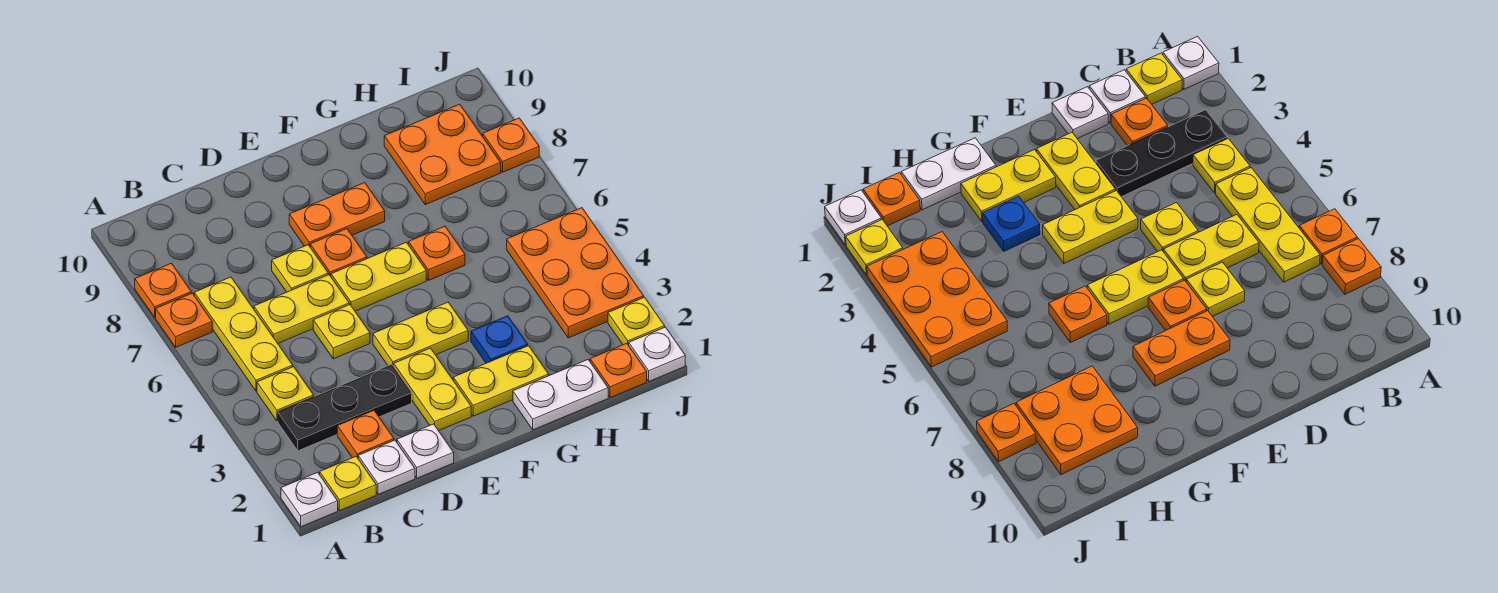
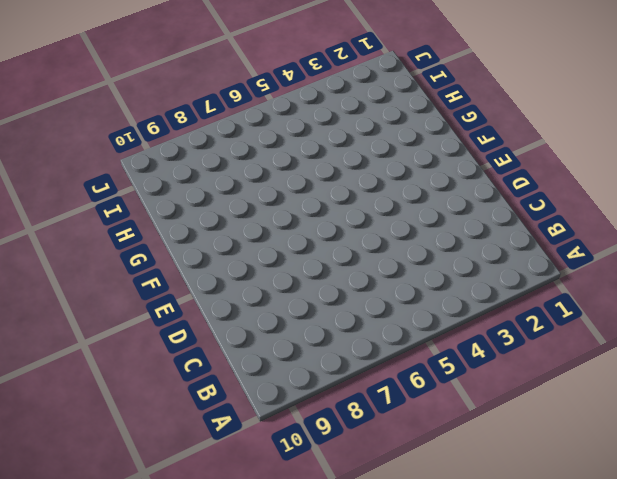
none -> white 1x1 plate [281,472,338,527]
none -> orange 1x1 plate [156,293,212,347]
none -> orange 1x1 plate [135,263,191,317]

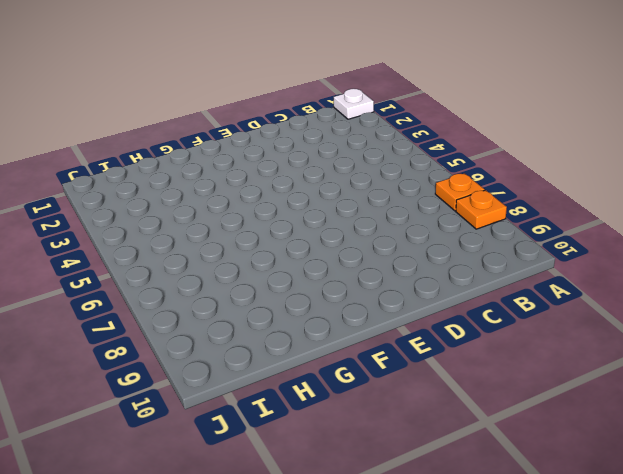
none -> yellow 1x1 plate [320,456,376,511]
none -> black 1x3 plate [278,364,412,451]
none -> yellow 1x1 plate [257,367,314,421]

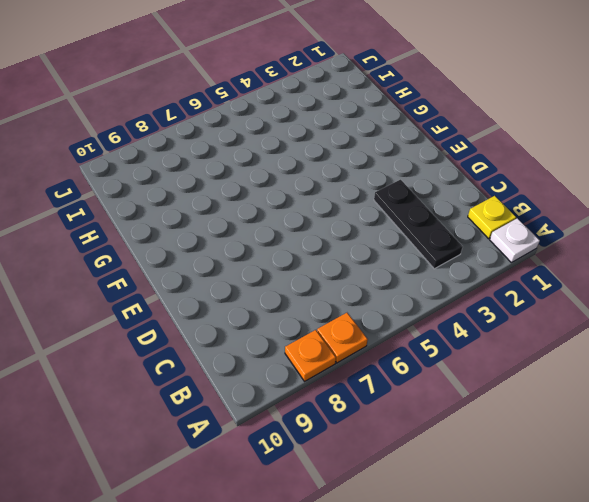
none -> yellow 1x1 plate [257,367,314,421]
none -> yellow 1x3 plate [194,277,293,391]
none -> white 1x1 plate [358,440,415,494]

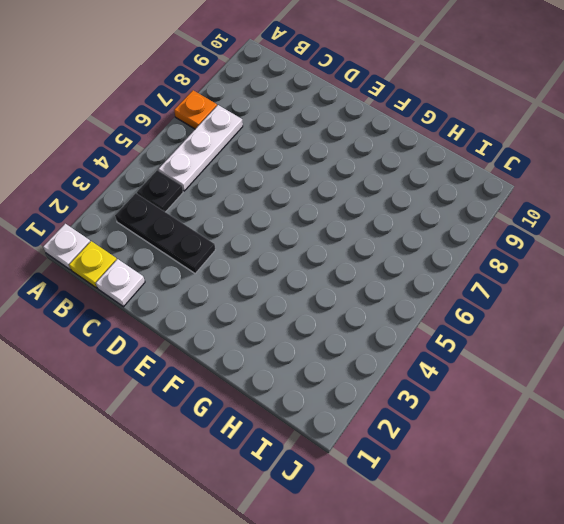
black 1x1 plate [137,170,183,212] -> yellow 1x1 plate [257,367,314,421]
white 1x3 plate [158,105,243,191] -> yellow 1x3 plate [194,277,293,391]
none -> orange 1x1 plate [135,263,191,317]
none -> orange 1x1 plate [337,410,394,458]
none -> yellow 1x2 plate [254,275,349,343]

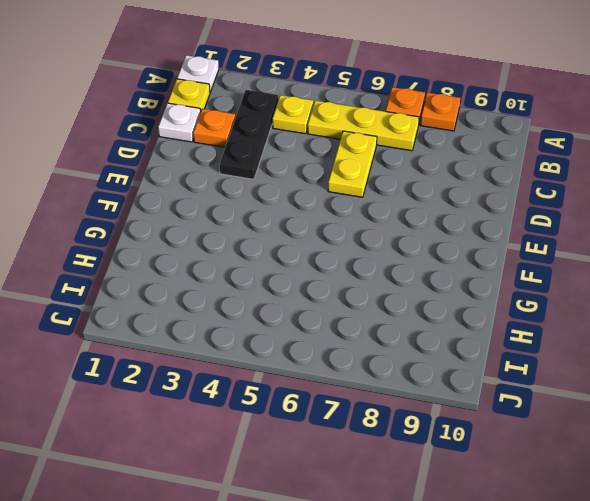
none -> white 1x1 plate [397,424,454,478]
none -> yellow 1x1 plate [313,305,370,359]
none -> yellow 1x1 plate [272,245,328,292]

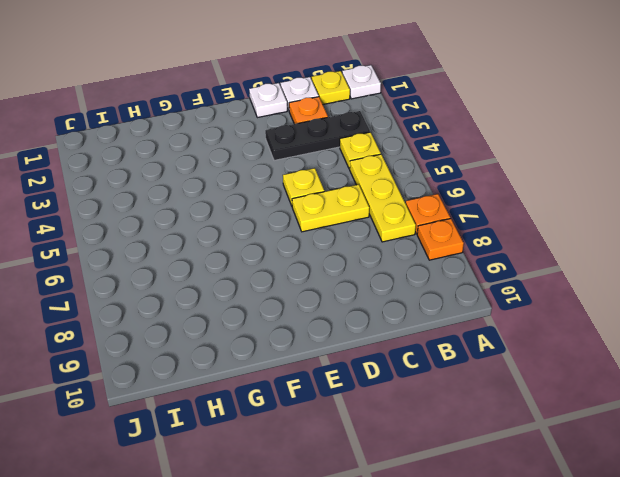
none -> yellow 1x1 plate [272,245,328,292]
none -> yellow 1x2 plate [394,348,471,431]
none -> yellow 1x2 plate [373,302,468,366]

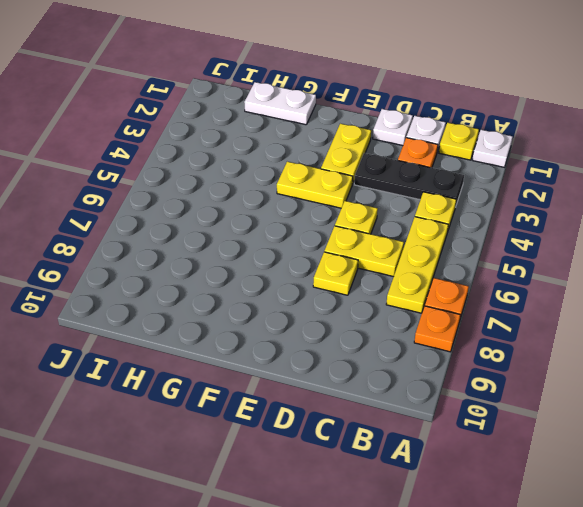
none -> yellow 1x2 plate [331,242,426,311]
none -> orange 1x1 plate [310,229,367,276]
none -> orange 1x2 plate [289,183,385,246]

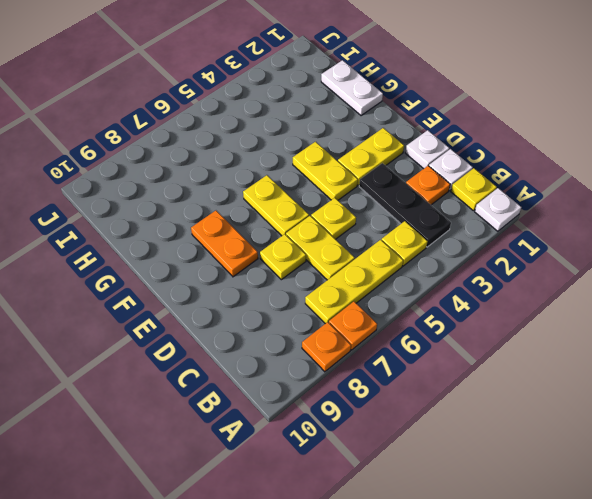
none -> orange 1x1 plate [310,229,367,276]
none -> yellow 1x2 plate [453,346,549,416]
none -> blue 1x1 plate [471,316,528,363]

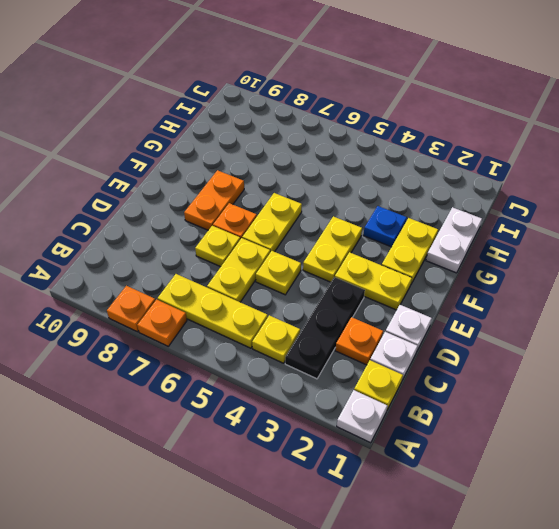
none -> orange 1x1 plate [408,226,465,280]
none -> orange 2x2 plate [384,104,501,205]
none -> orange 1x1 plate [590,343,647,398]

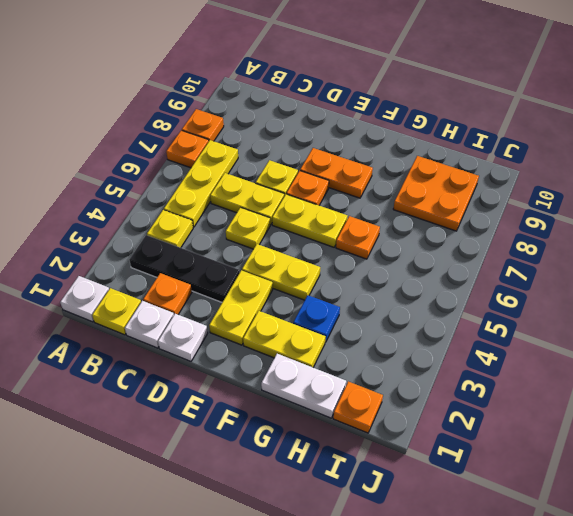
none -> orange 2x3 plate [507,208,644,338]
none -> white 1x1 plate [629,327,685,381]
none -> yellow 1x1 plate [608,297,665,345]

